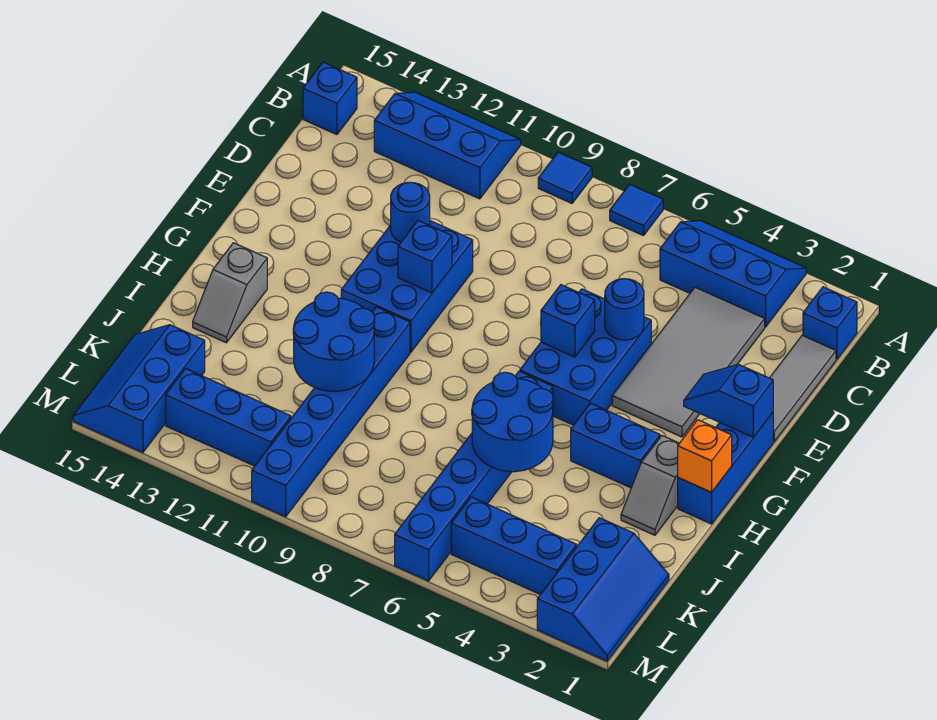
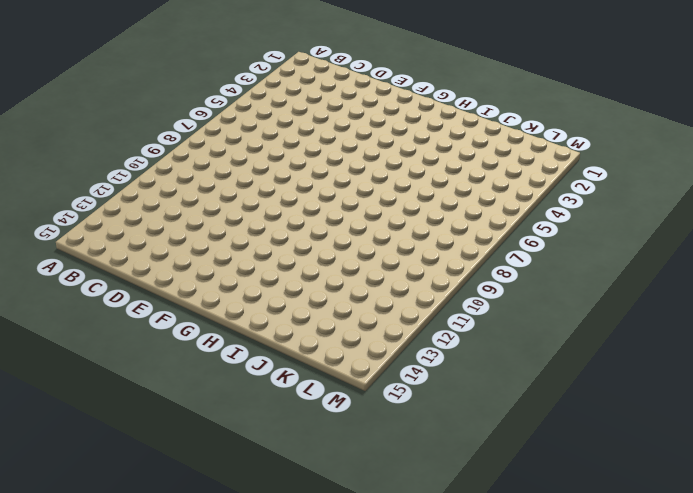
none -> blue 2x3 slope [660,221,806,327]
none -> blue 1x1 tile [610,184,663,236]
none -> blue 1x1 tile [538,152,592,203]

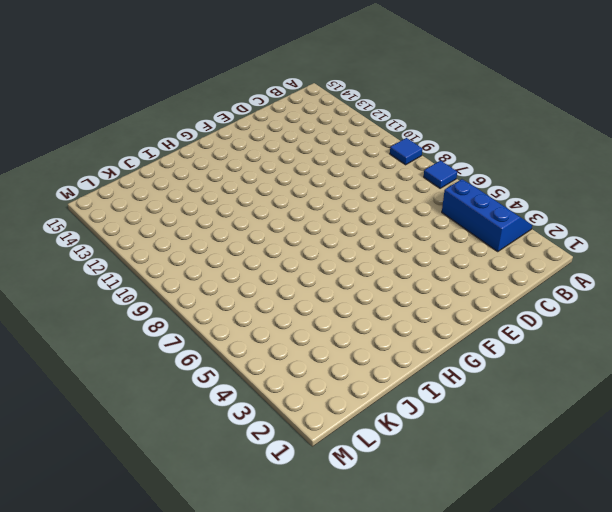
none -> blue 2x3 slope [374,92,521,199]
none -> blue 1x1 brick [803,287,857,359]
none -> blue 1x1 brick [303,62,357,135]

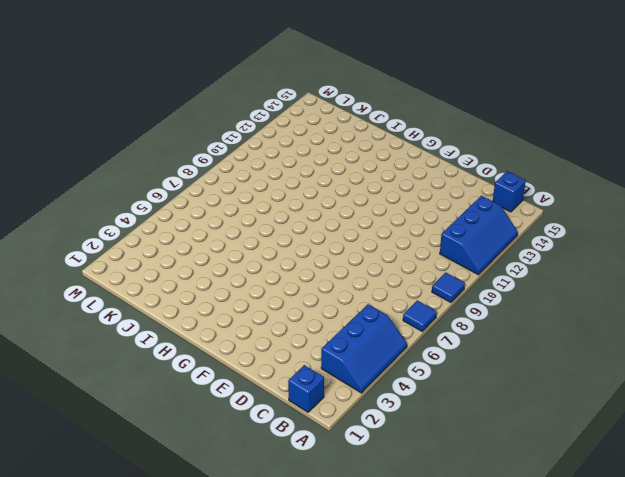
none -> grey 1x3 tile [770,336,836,442]
none -> grey 2x4 tile [612,287,765,437]
none -> blue 2x3 brick [520,289,651,425]

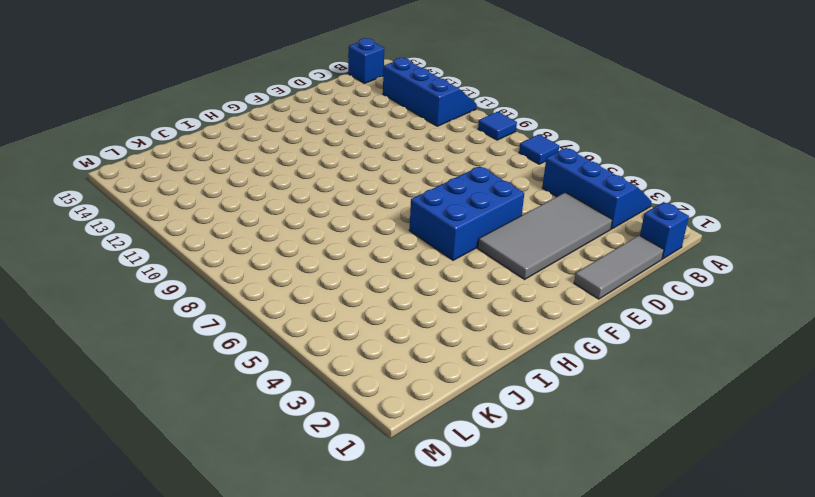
none -> blue 2x3 brick [341,221,473,352]
none -> blue 1x3 brick [678,413,773,524]
none -> grey 1x2 slope [621,436,679,535]

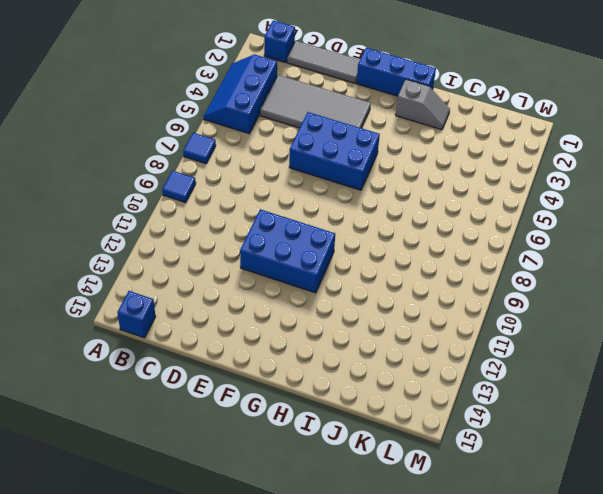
none -> blue 2x3 slope [374,92,521,199]
none -> blue 1x2 brick [571,403,660,488]
none -> blue 1x6 brick [395,371,553,581]

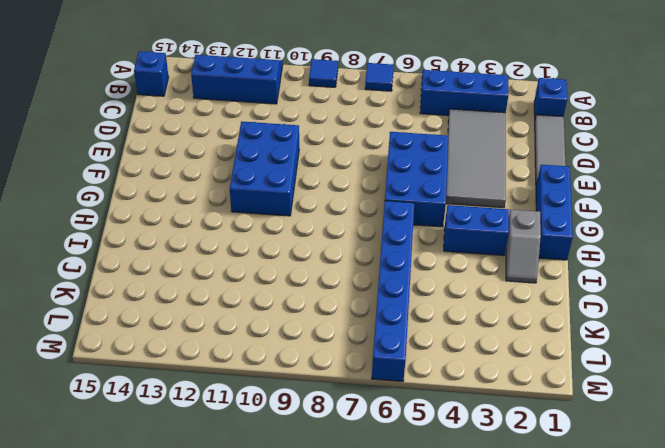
none -> blue 1x6 brick [252,307,410,517]
none -> grey 1x2 slope [193,243,267,343]
none -> blue 2x3 slope [537,518,669,661]

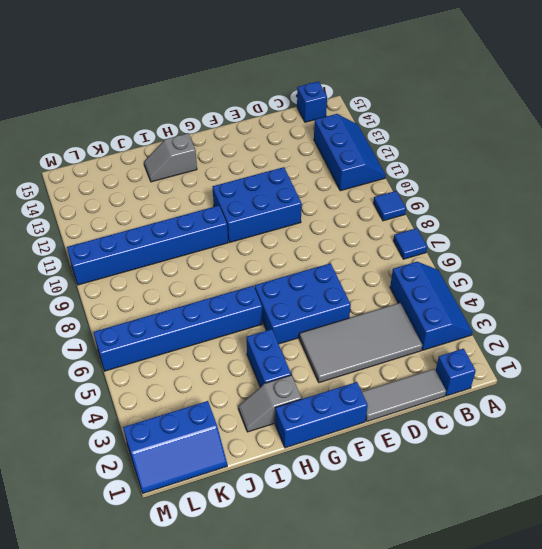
none -> blue 2x3 slope [73,325,205,453]
none -> blue 1x3 brick [451,497,577,595]
none -> blue 1x3 brick [166,369,291,466]

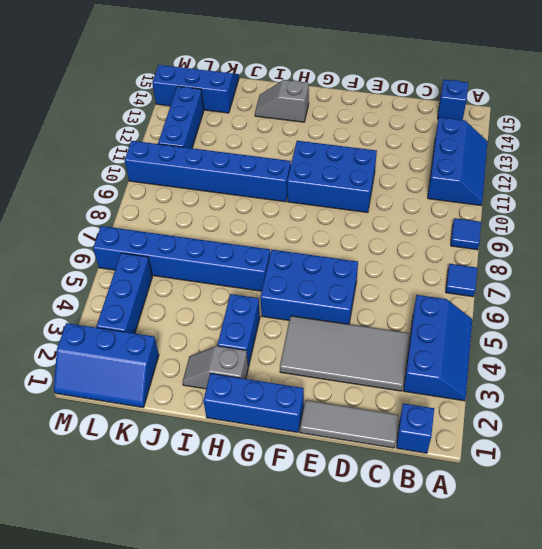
none -> blue 1x1 round brick [605,279,644,340]
none -> blue 1x1 round brick [391,182,430,242]
none -> blue 1x2 slope [684,364,773,437]

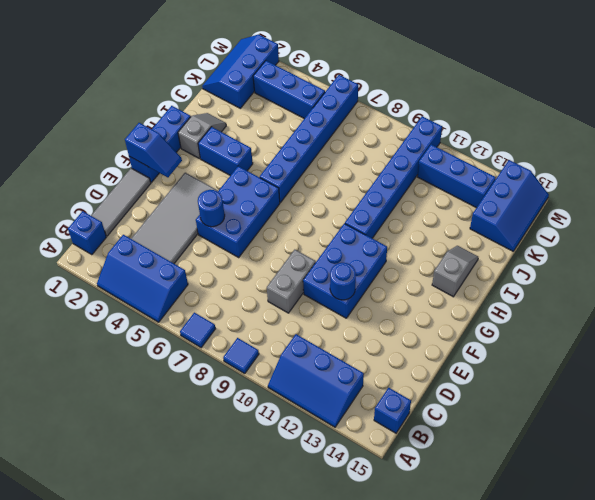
grey 1x2 brick [267,250,316,313] -> none
none -> blue 1x1 brick [541,285,595,357]
none -> blue 1x1 brick [398,220,452,293]
none -> orange 1x1 brick [678,420,732,492]

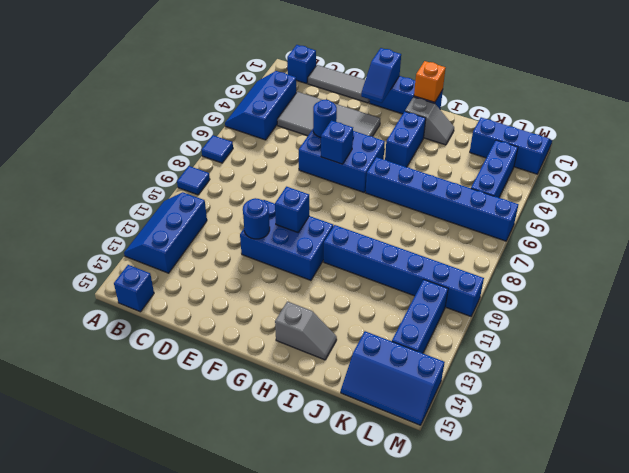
none -> blue 2x2 round brick [472,372,553,472]
none -> blue 2x2 round brick [293,292,375,391]

